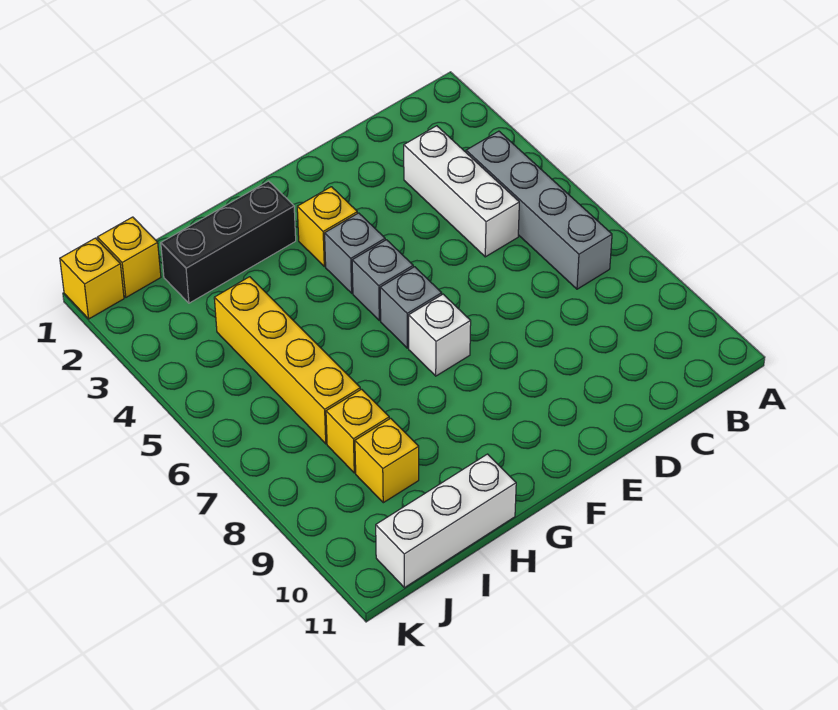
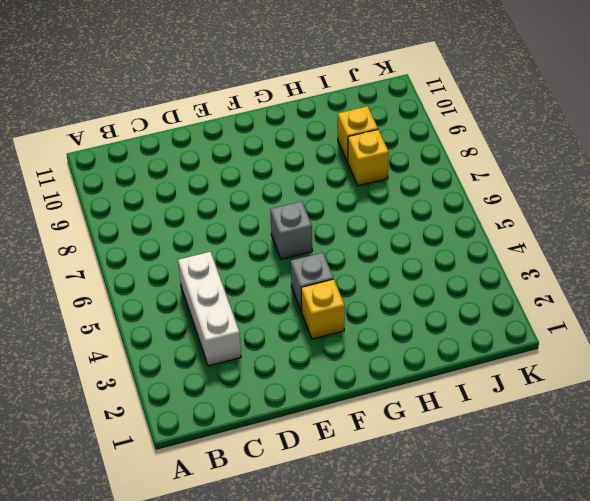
none -> grey 1x4 brick [466,131,612,289]
none -> grey 1x1 brick [352,240,413,321]
none -> white 1x1 brick [409,294,471,376]

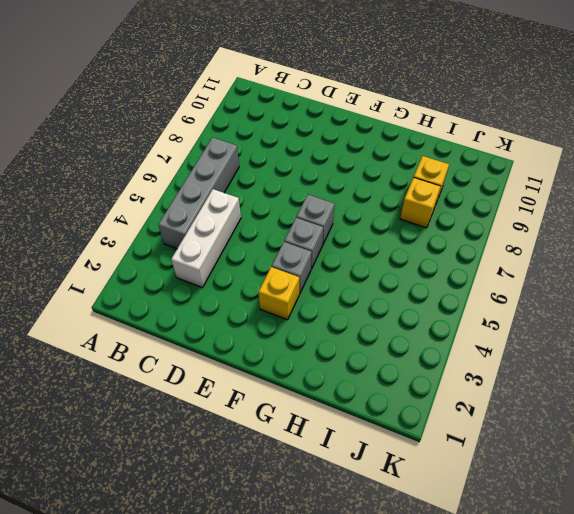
none -> white 1x1 brick [409,294,471,376]
none -> black 1x3 brick [161,181,296,303]
none -> white 1x3 brick [376,454,516,588]

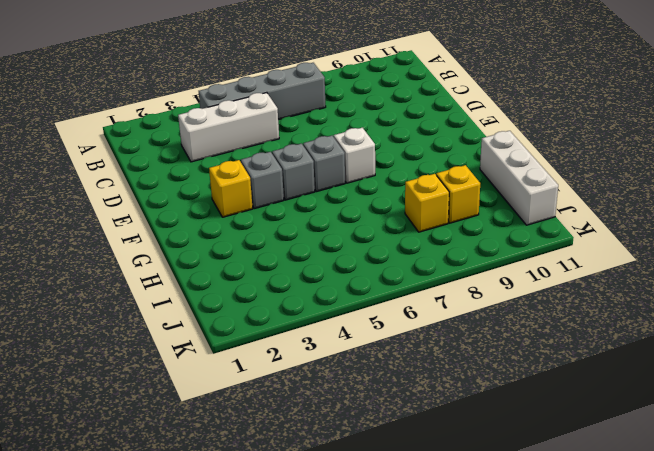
none -> black 1x3 brick [161,181,296,303]
none -> yellow 1x4 brick [214,277,360,444]
none -> yellow 1x1 brick [97,217,161,297]

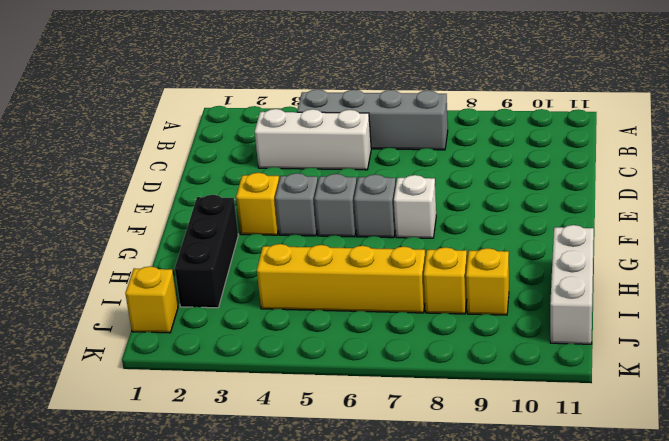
none -> yellow 1x1 brick [60,238,124,319]

